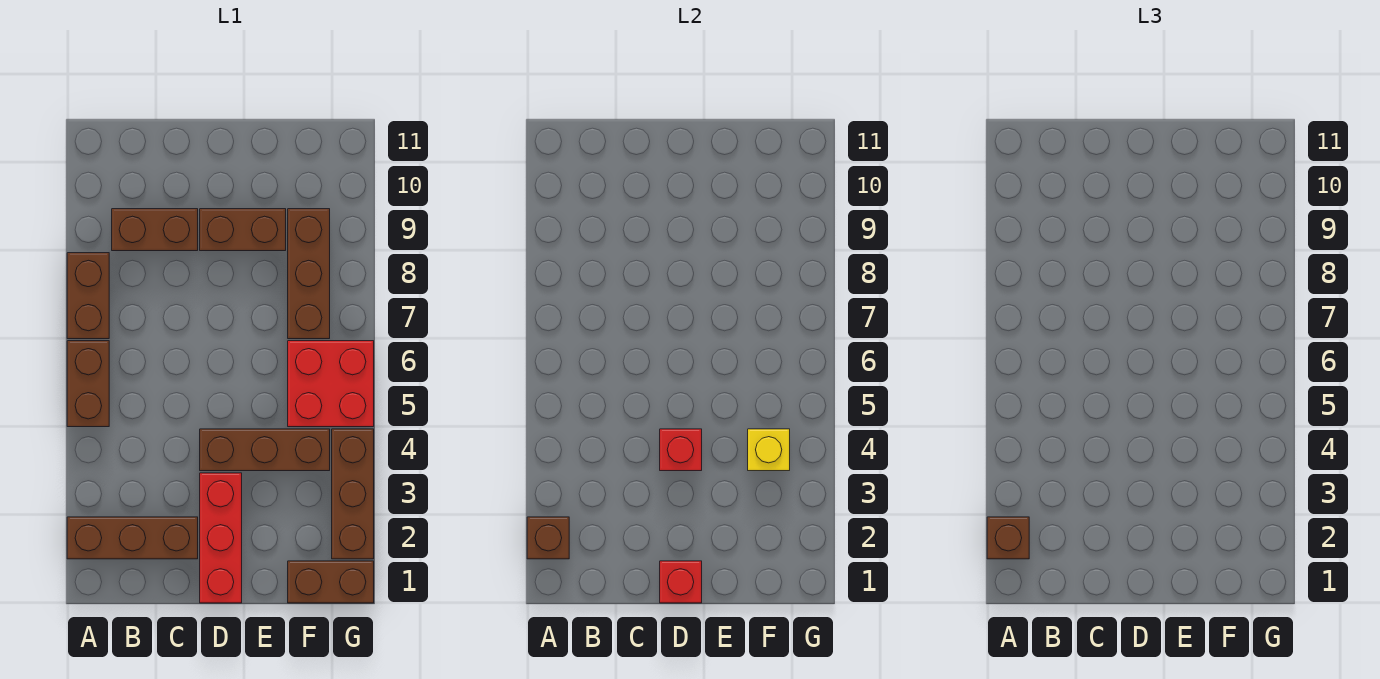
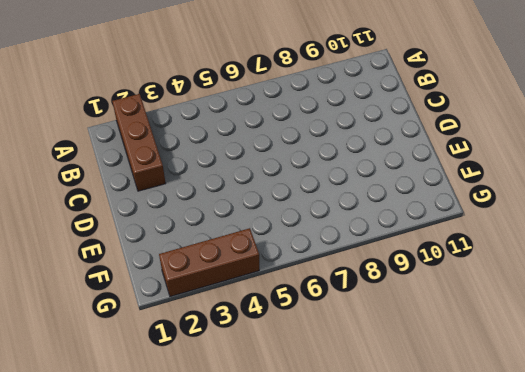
none -> brown 1x2 brick [67,341,109,427]
none -> brown 1x2 brick [67,253,109,339]
none -> brown 1x2 brick [112,209,198,251]

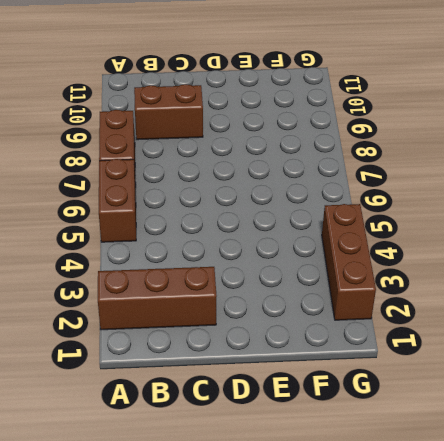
none -> red 1x3 brick [200,473,242,603]
none -> brown 1x3 brick [200,429,330,471]
none -> brown 1x2 brick [200,209,286,251]

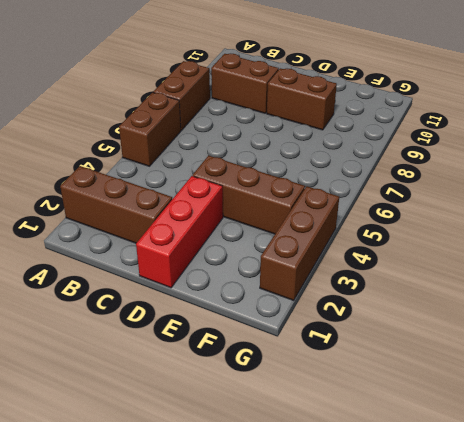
none -> brown 1x2 brick [288,561,374,603]
none -> red 2x2 brick [288,341,374,427]
none -> brown 1x3 brick [288,209,330,339]

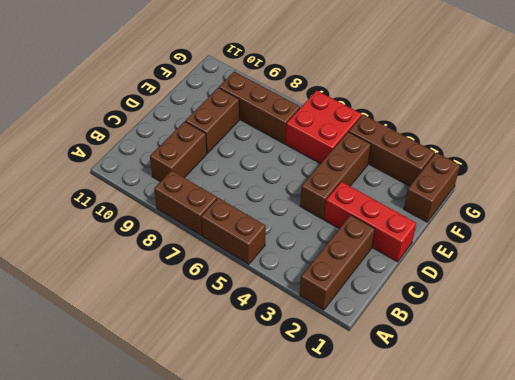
none -> brown 1x1 brick [527,517,569,559]
none -> red 1x1 brick [660,561,702,603]
none -> red 1x1 brick [660,429,702,471]

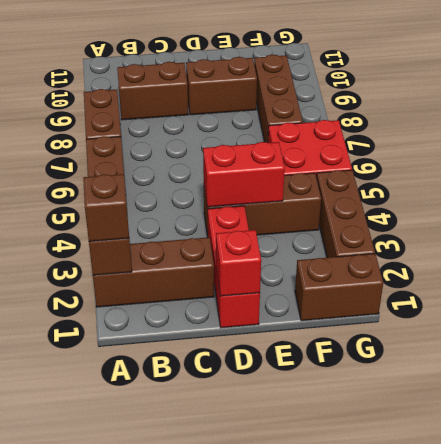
red 1x2 brick [203,142,285,207] -> red 1x1 brick [660,429,702,471]
none -> yellow 1x1 brick [748,429,790,471]

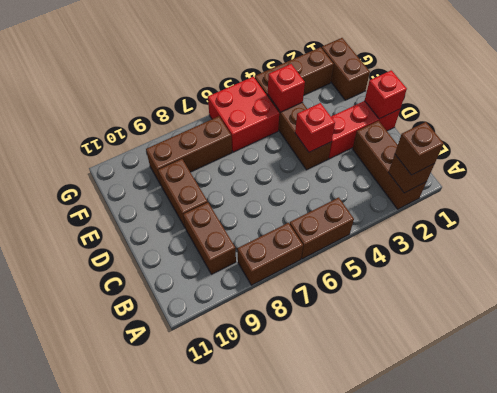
red 1x1 brick [268,64,305,112] -> yellow 1x1 brick [748,429,790,471]

